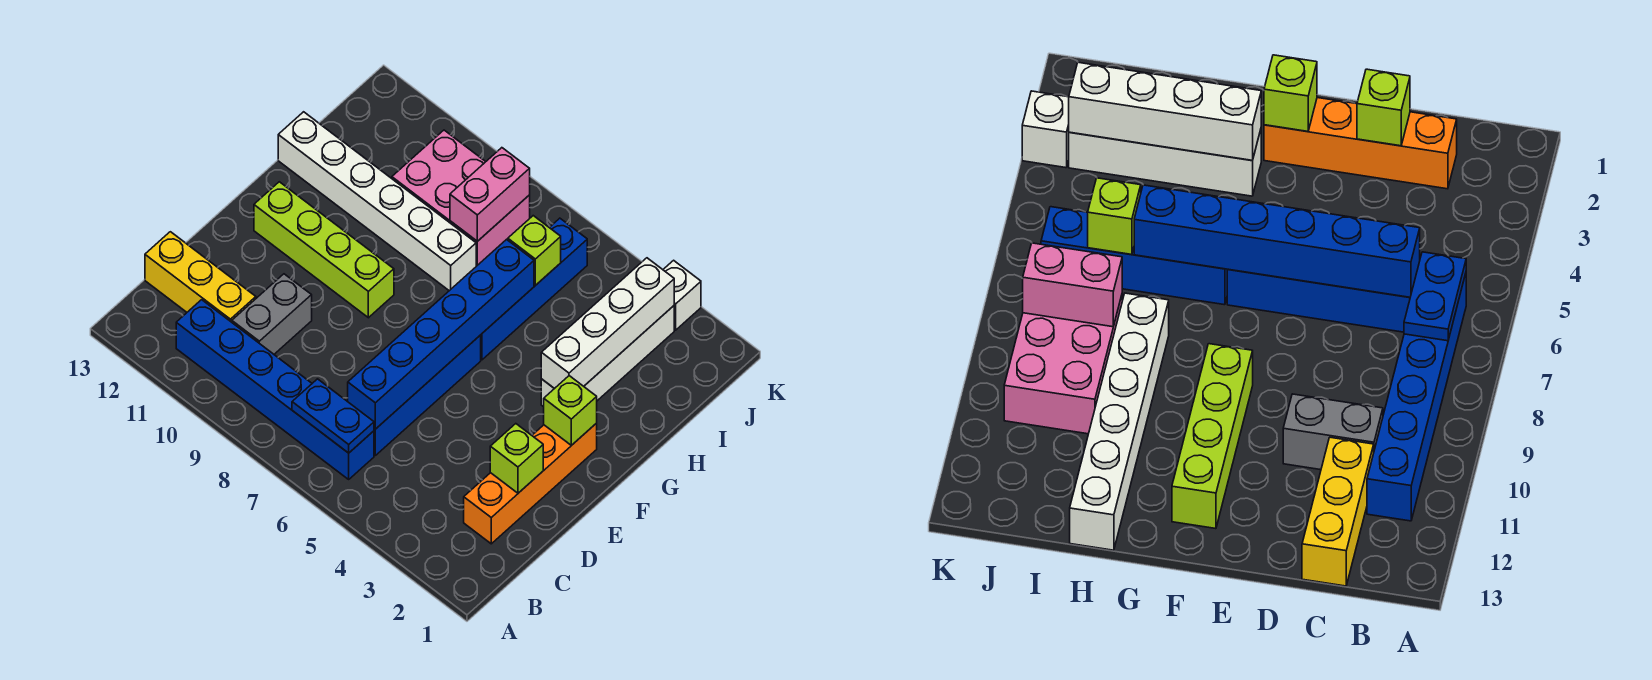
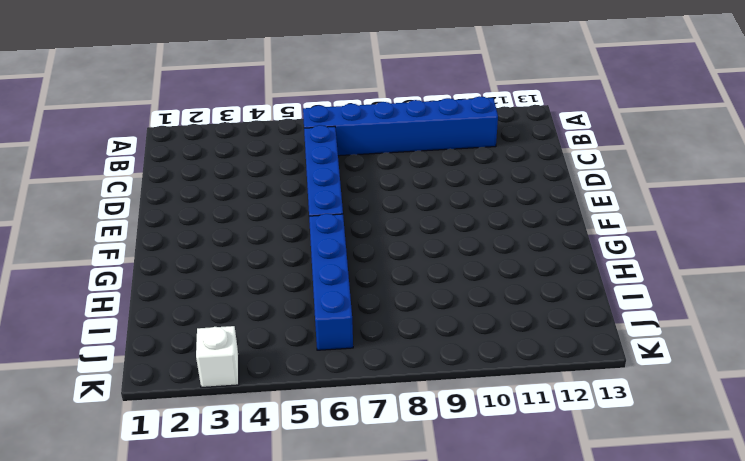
none -> orange 1x4 brick [464,423,597,544]
none -> grey 1x2 brick [232,274,312,354]
none -> yellow 1x3 brick [145,232,256,322]

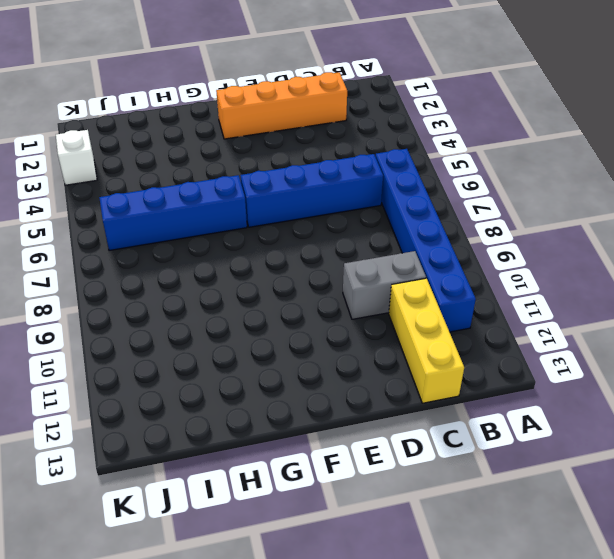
none -> lime 1x4 brick [254,182,394,318]
none -> white 1x4 brick [541,306,674,407]
none -> white 1x6 brick [278,112,476,291]

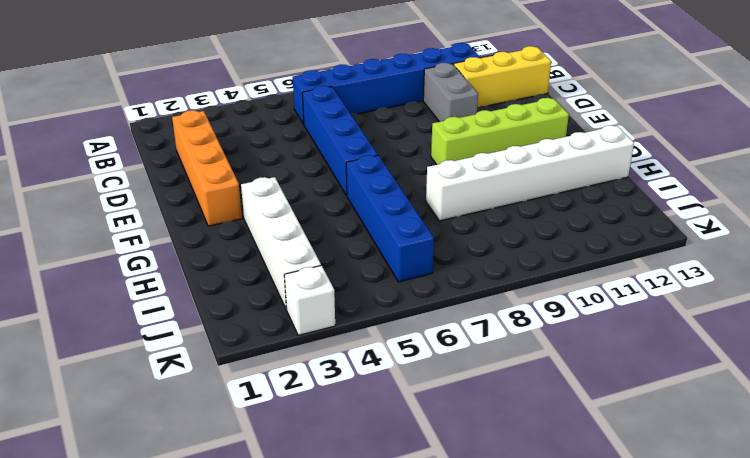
none -> pink 2x3 brick [392,130,530,266]
none -> blue 1x2 plate [292,379,374,453]
none -> blue 1x6 brick [348,240,534,429]

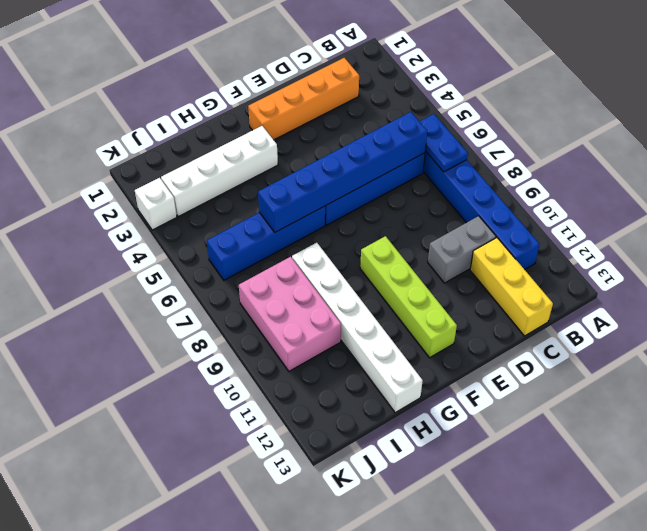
none -> lime 1x1 brick [490,424,543,493]
none -> lime 1x1 brick [544,376,597,445]
none -> white 1x4 brick [541,258,674,389]

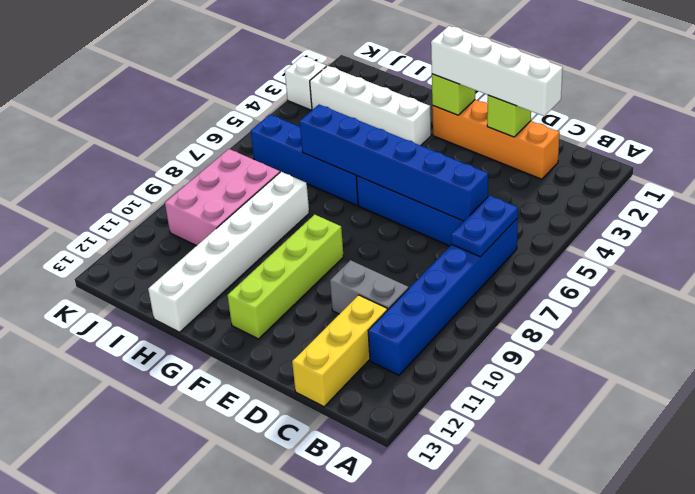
white 1x4 brick [431,26,563,116] -> white 1x4 brick moved to [541,258,674,389]
none -> lime 1x1 brick [508,216,561,285]
none -> pink 1x2 brick [450,148,530,241]

